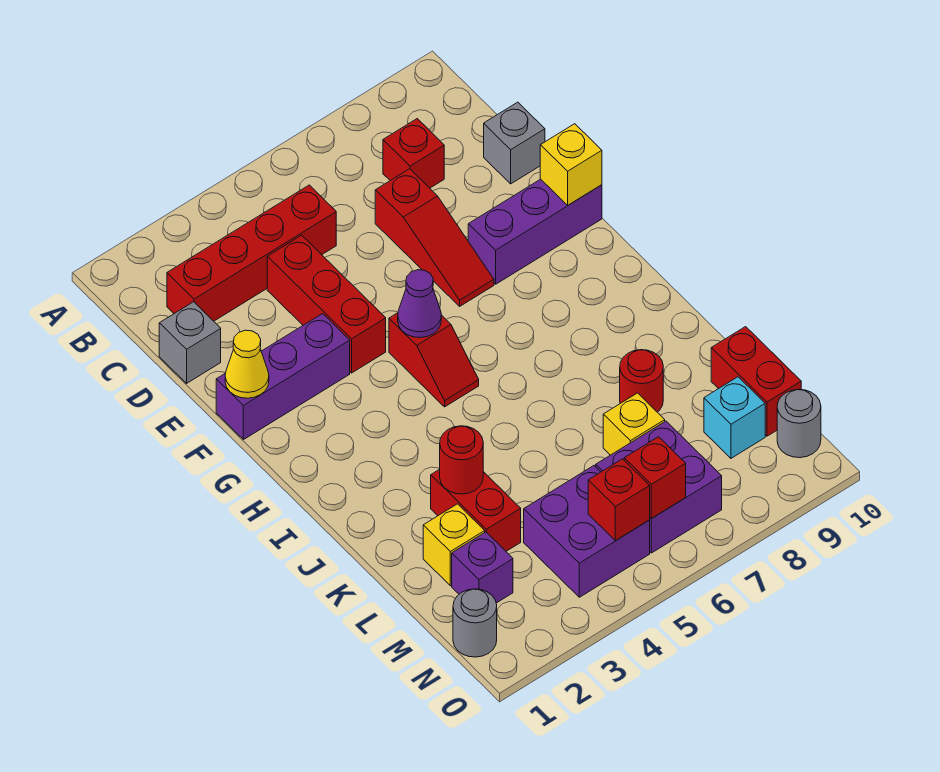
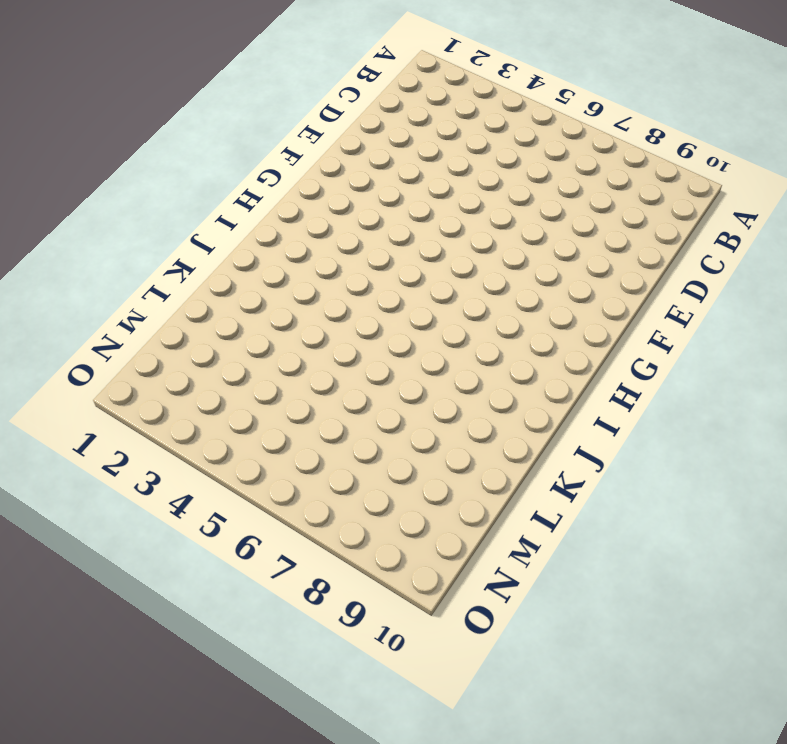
none -> red 1x4 brick [167,185,336,321]
none -> red 1x1 brick [383,119,444,188]
none -> grey 1x1 brick [159,302,221,383]

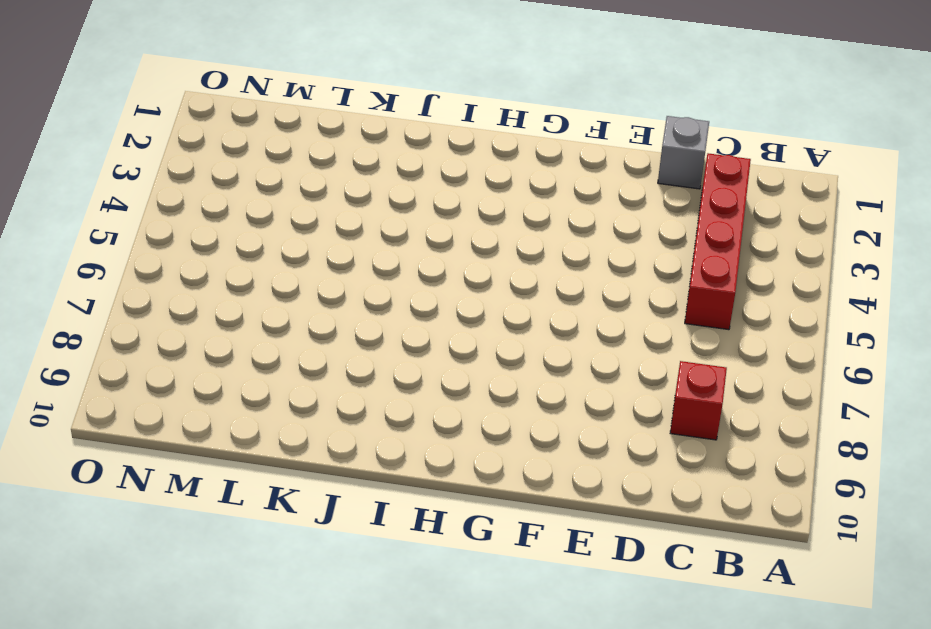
none -> red 1x3 brick [267,235,386,373]
none -> red 1x3 slope [375,169,494,306]
none -> grey 1x1 brick [484,102,545,184]

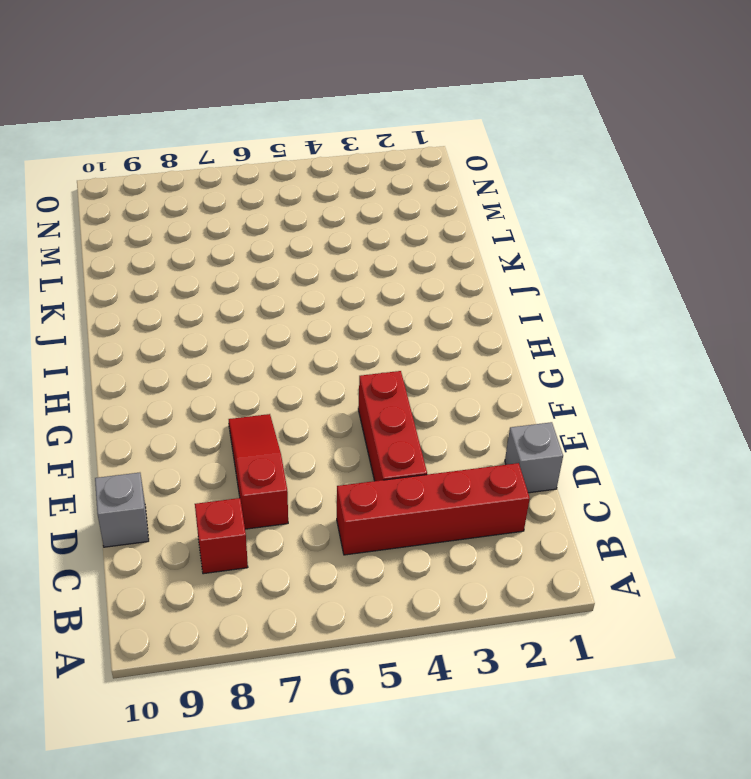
none -> purple 1x3 brick [216,314,350,440]
none -> purple 1x3 brick [468,179,602,284]
none -> red 1x2 slope [389,313,479,407]

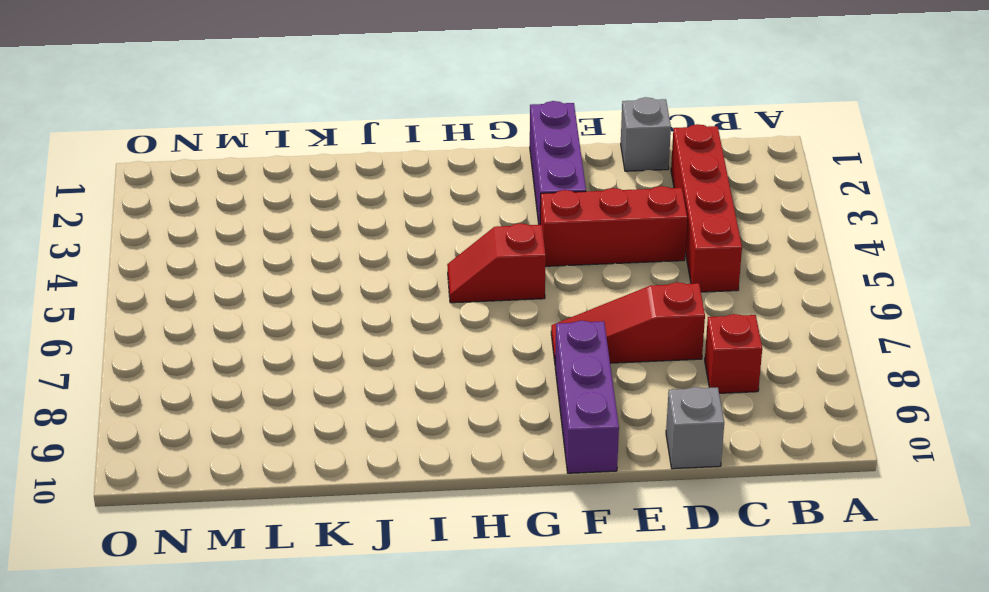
none -> red 1x2 brick [431,469,521,551]
none -> red 1x1 round brick [620,350,663,412]
none -> yellow 1x1 brick [423,504,485,586]

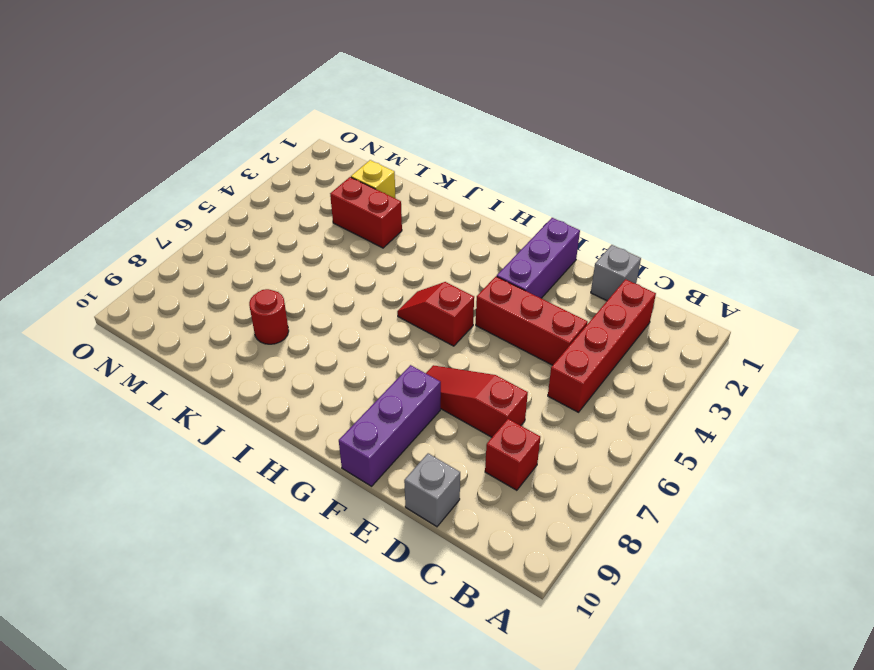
none -> yellow 1x1 brick [603,393,665,455]
none -> red 1x2 brick [711,327,801,436]
none -> purple 1x1 brick [452,532,513,603]

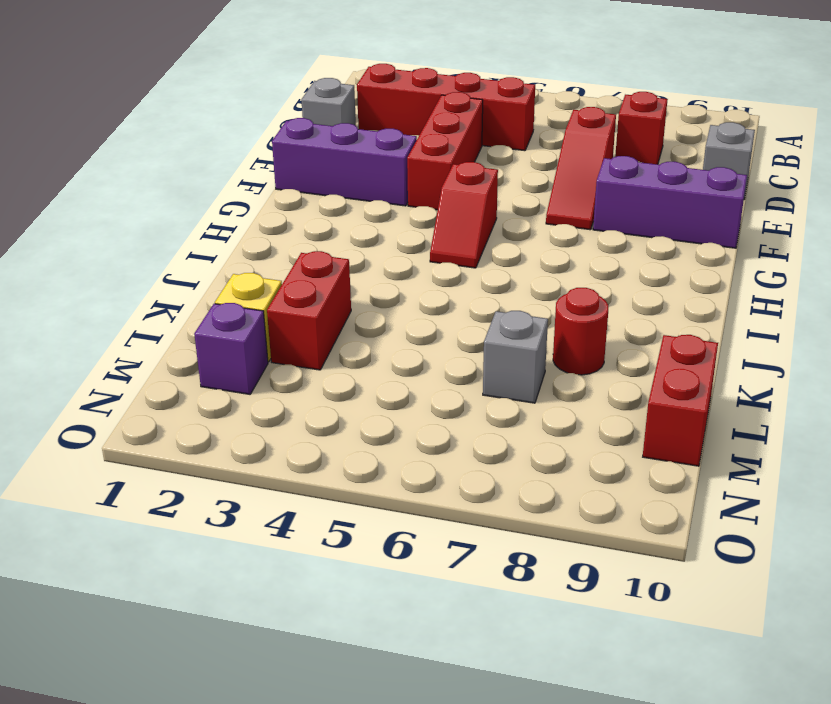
grey 1x1 brick [483,311,548,403] -> yellow 1x1 brick [603,393,665,455]
none -> purple 2x2 brick [524,466,650,597]
none -> purple 2x2 brick [596,421,722,553]
none -> cyan 1x1 brick [704,377,765,458]

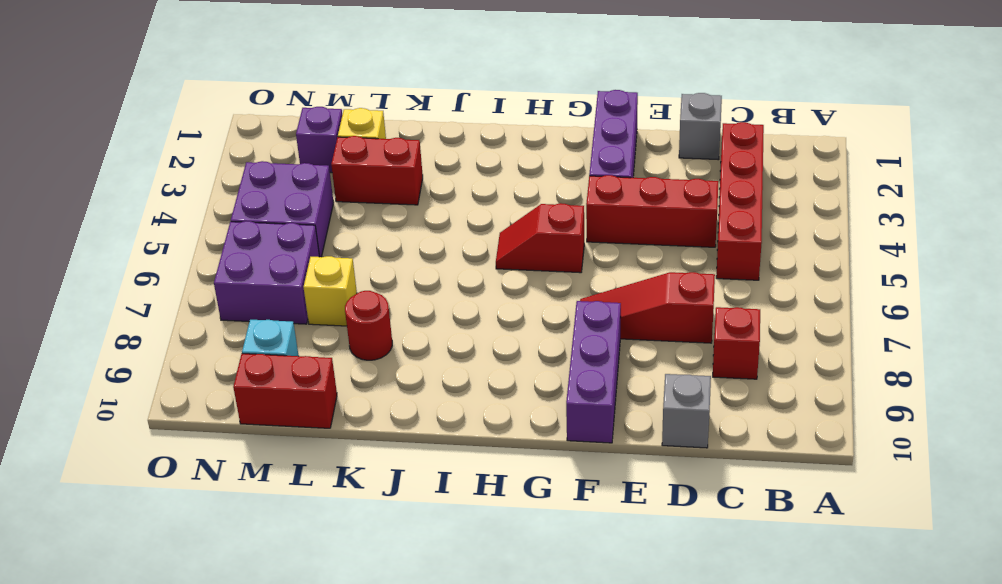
none -> grey 1x1 round brick [453,589,497,657]
none -> grey 1x1 round brick [777,389,821,458]
none -> yellow 1x1 cone [225,330,269,398]

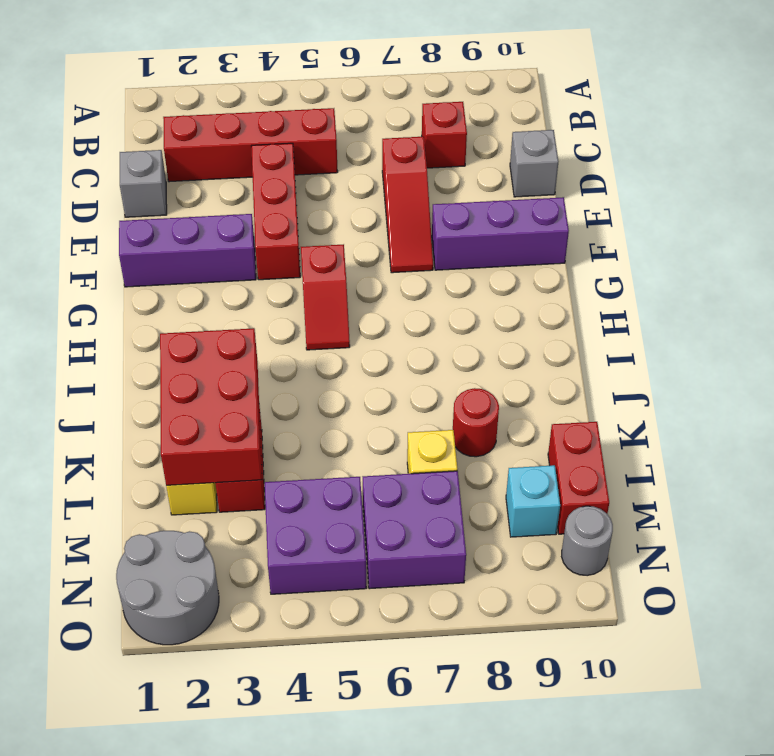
red 2x3 brick [160,328,262,486] -> red 1x1 round brick [440,426,483,494]
grey 2x2 round brick [116,531,219,645] -> grey 1x1 round brick [453,589,497,657]
none -> purple 1x1 brick [452,532,513,603]
none -> yellow 1x1 cone [225,330,269,398]
none -> yellow 1x1 brick [540,124,602,205]

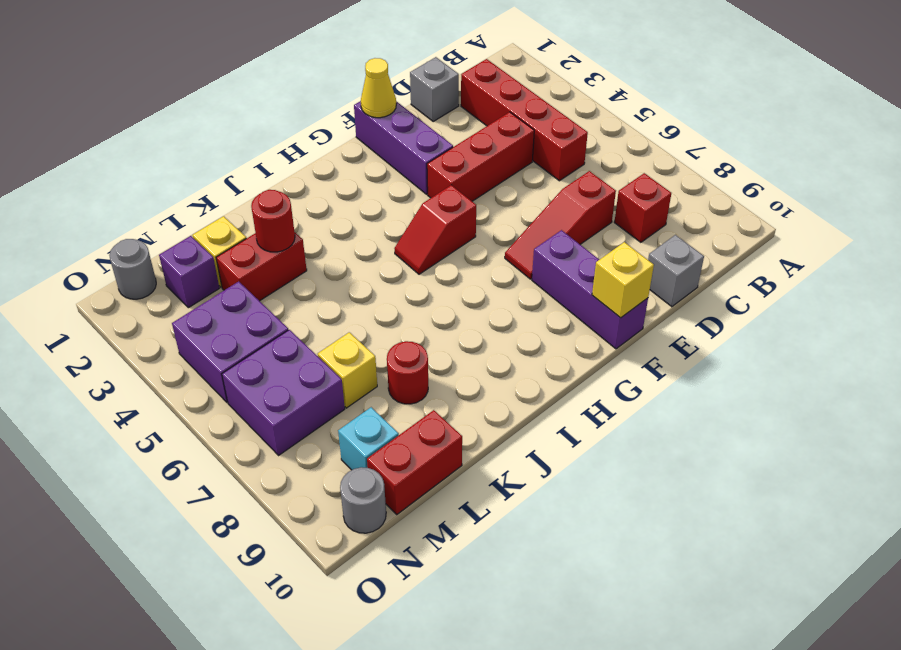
none -> purple 1x1 cone [398,270,441,338]
none -> red 1x1 brick [588,459,650,541]
none -> red 1x1 brick [624,437,686,519]

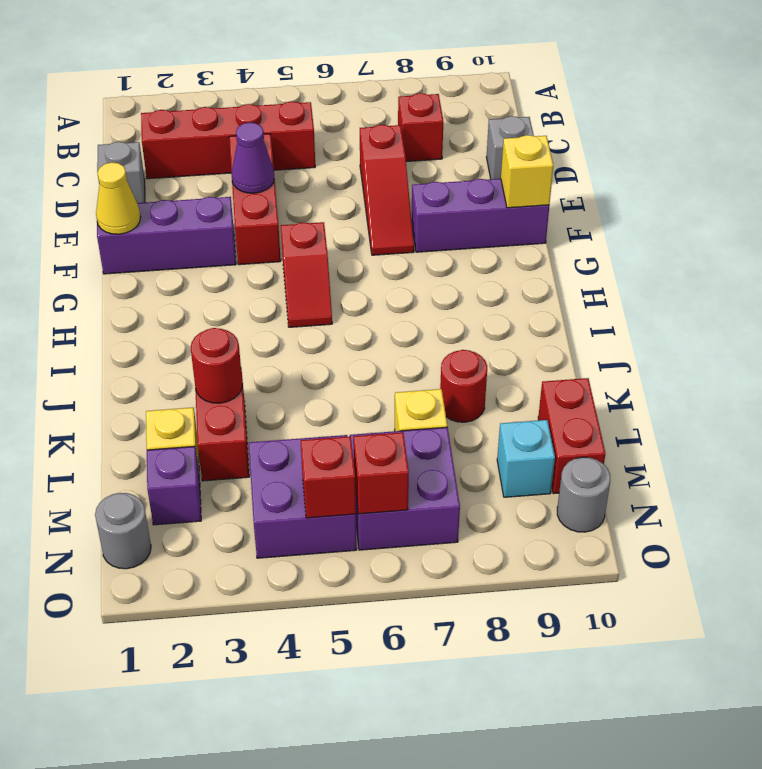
purple 1x1 cone [231,122,274,193] -> purple 1x1 cone moved to [398,270,441,338]

